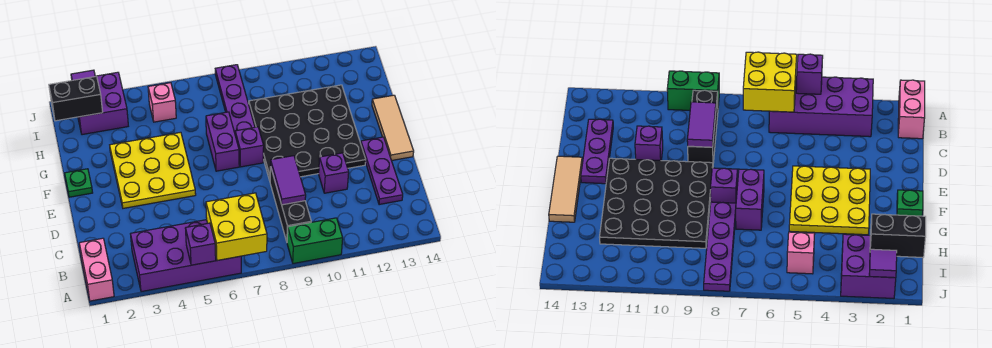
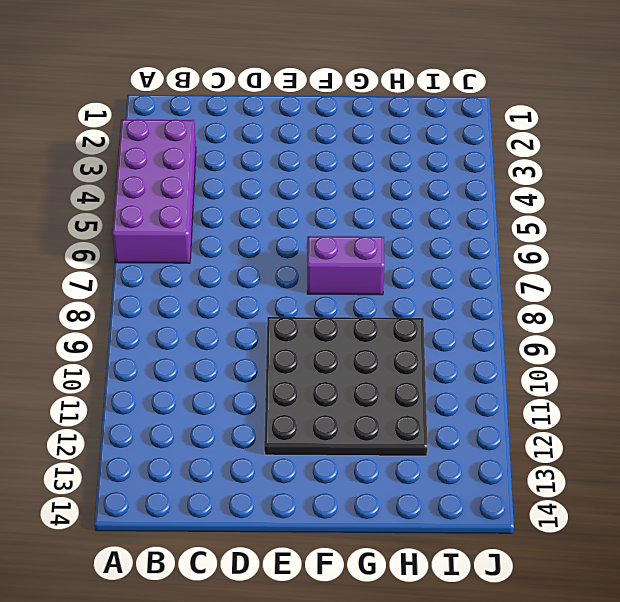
none -> pink 1x2 brick [79,238,114,301]
none -> green 1x2 brick [287,218,343,264]
none -> black 1x3 brick [270,167,311,241]

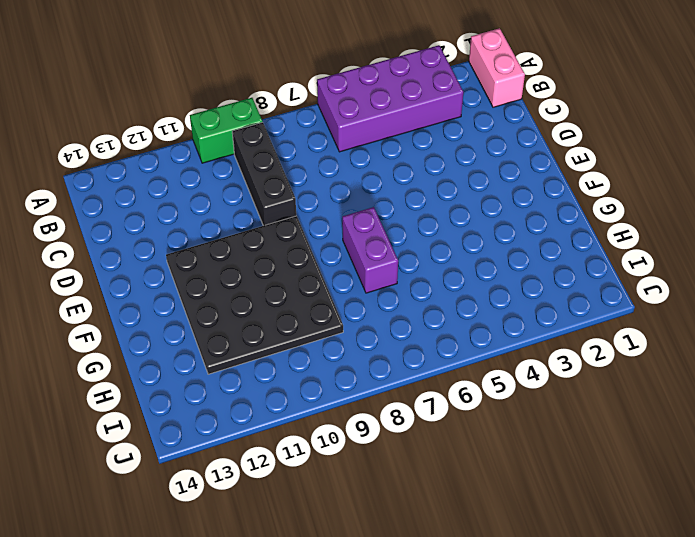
none -> purple 1x3 plate [361,137,403,205]
none -> purple 1x1 brick [319,153,349,193]
none -> yellow 3x3 plate [110,132,196,208]

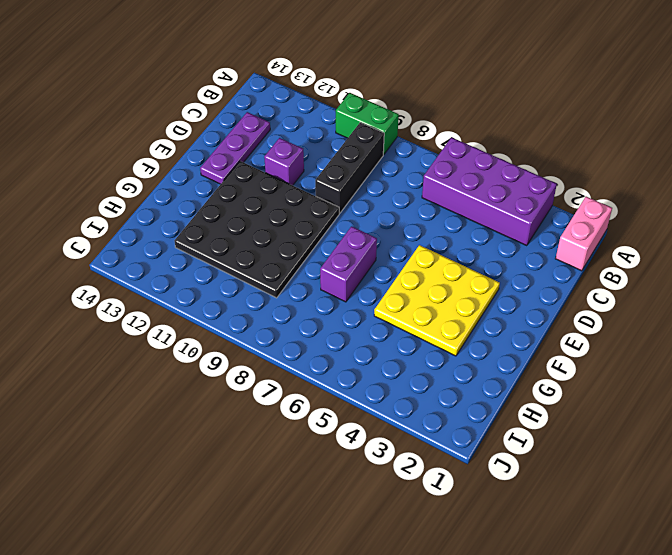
none -> tan 1x3 tile [372,95,414,161]
none -> green 1x1 plate [65,169,93,197]
none -> purple 1x1 brick [235,127,264,167]

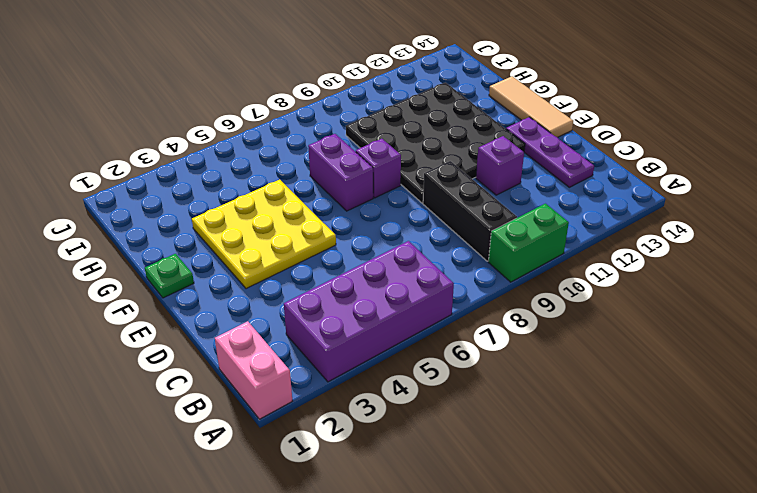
none -> purple 1x4 plate [215,65,255,133]
none -> purple 2x2 brick [78,72,128,135]
none -> pink 1x1 brick [148,83,176,122]

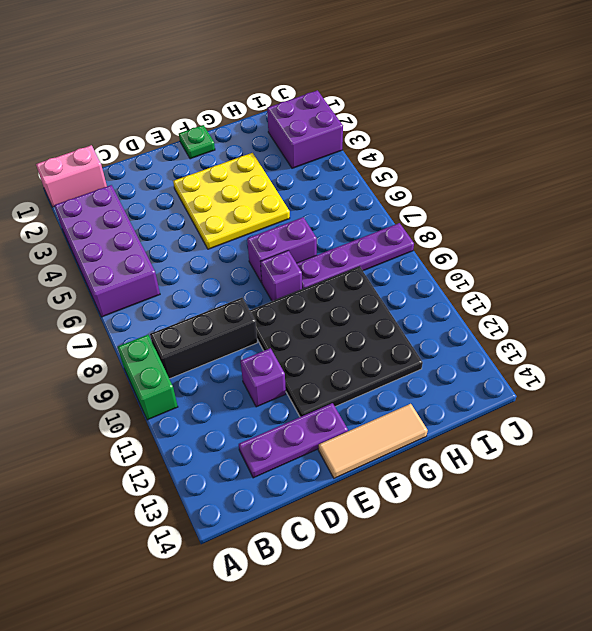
none -> pink 1x1 brick [148,83,176,122]
none -> purple 1x1 brick [186,223,216,265]
none -> yellow 2x2 brick [206,193,267,260]

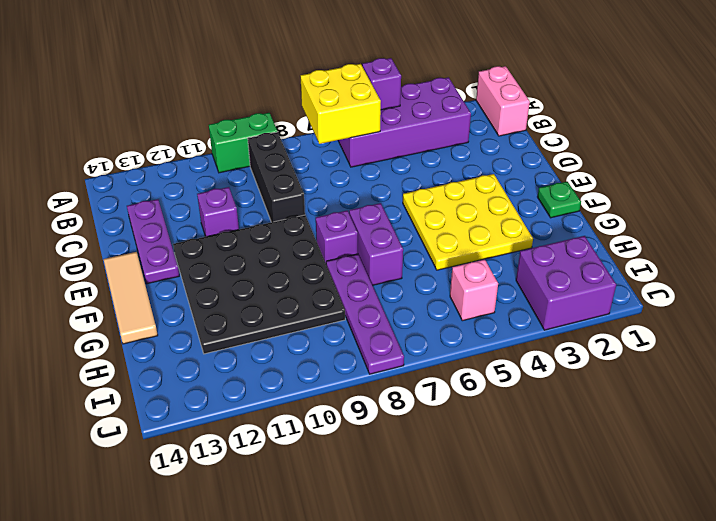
none -> purple 1x2 tile [271,156,306,205]
none -> black 1x2 brick [49,76,103,121]
none -> purple 1x1 tile [71,70,95,80]

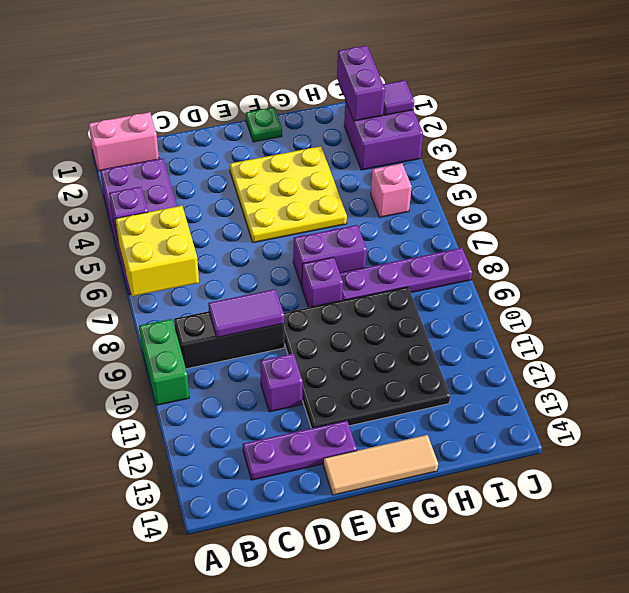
purple 1x2 brick [337,46,385,121] -> black 1x2 brick [49,76,103,121]

